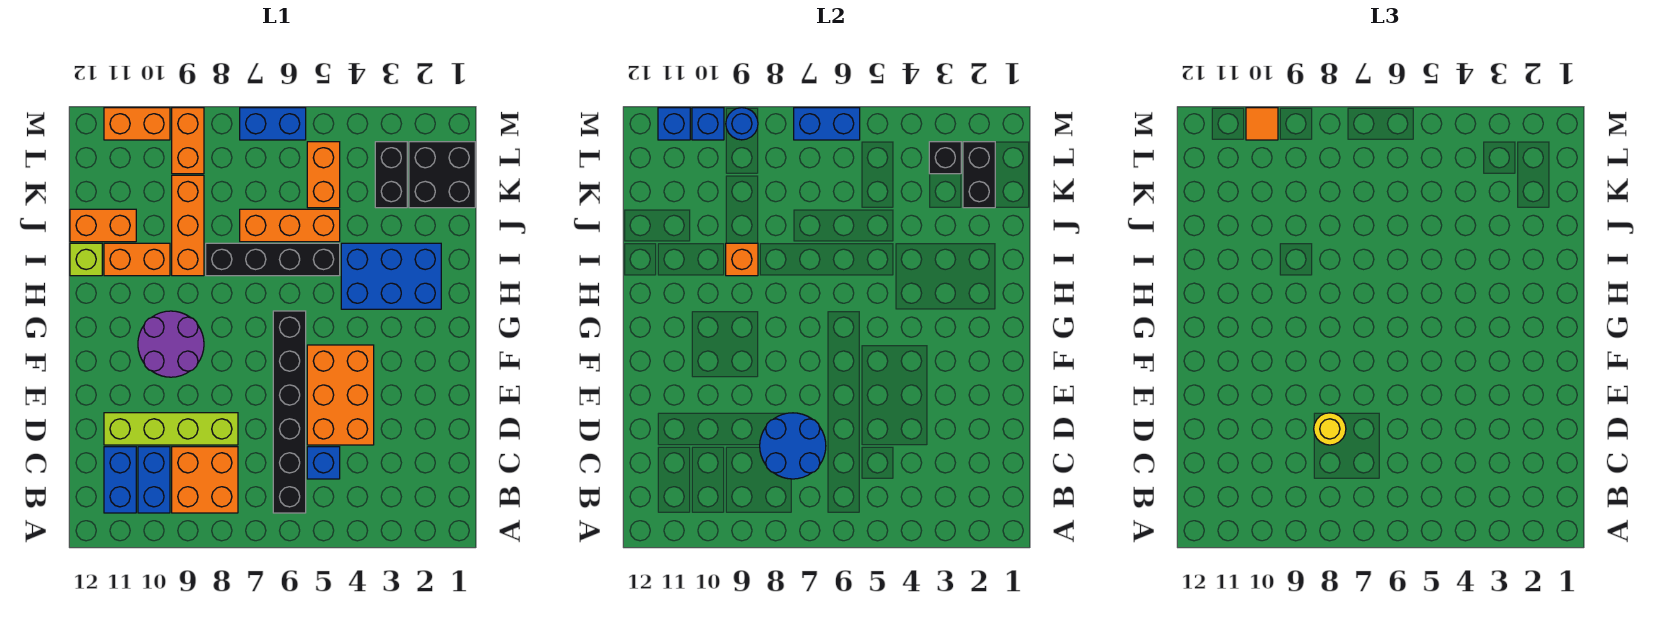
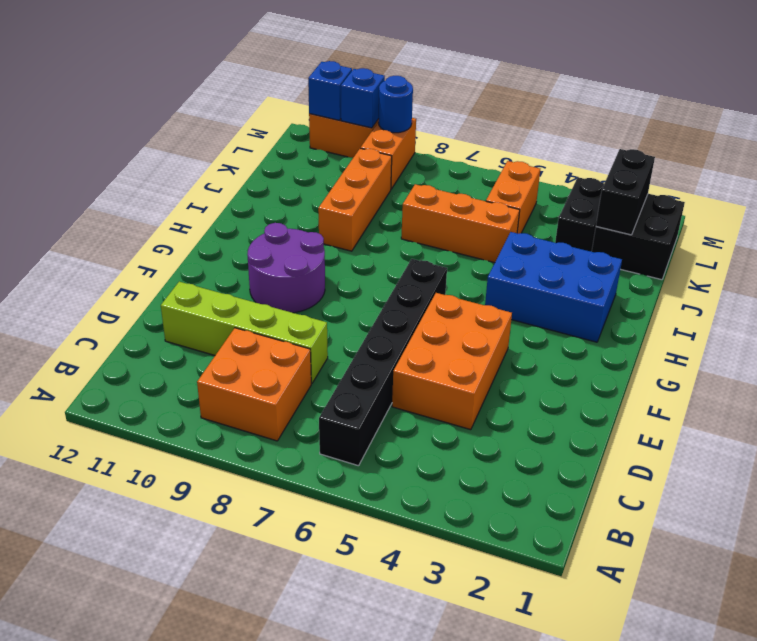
none -> blue 1x2 brick [138,447,170,513]
none -> blue 1x2 brick [104,447,136,513]
none -> blue 1x1 brick [307,447,340,479]
none -> black 1x4 brick [206,243,340,276]

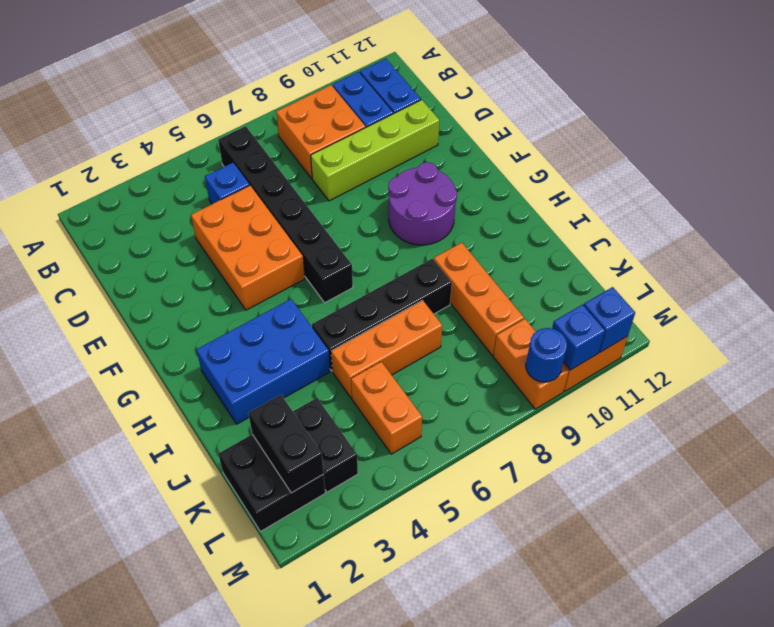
none -> orange 1x2 brick [104,243,170,276]
none -> lime 1x1 brick [70,243,102,276]
none -> orange 1x2 brick [70,209,136,242]
none -> blue 1x2 brick [240,108,306,140]

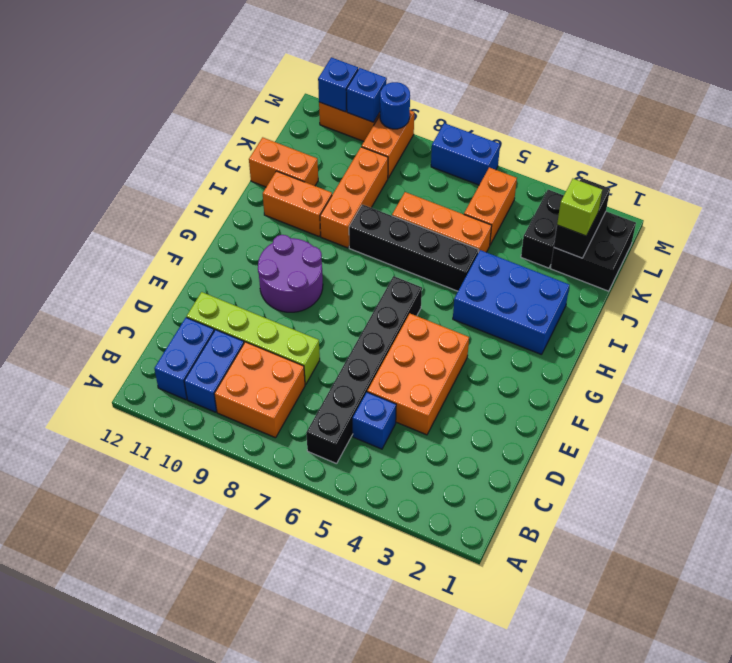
lime 1x1 brick [557,179,602,236] -> lime 1x1 brick moved to [70,243,102,276]
none -> blue 2x2 round brick [760,413,826,479]
none -> orange 1x1 brick [726,243,758,276]
none -> black 1x1 brick [929,142,961,174]
none -> blue 1x2 brick [794,108,860,140]

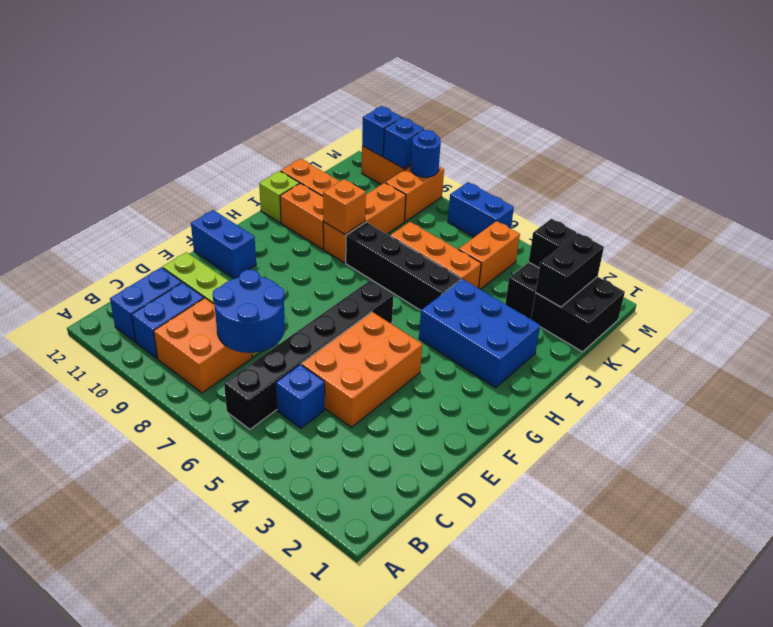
blue 1x2 brick [191,210,256,278] -> blue 1x2 brick moved to [794,108,860,140]
none -> purple 2x2 round brick [138,311,204,377]
none -> yellow 1x1 round brick [1314,413,1346,445]
none -> orange 1x1 tile [1246,108,1278,140]

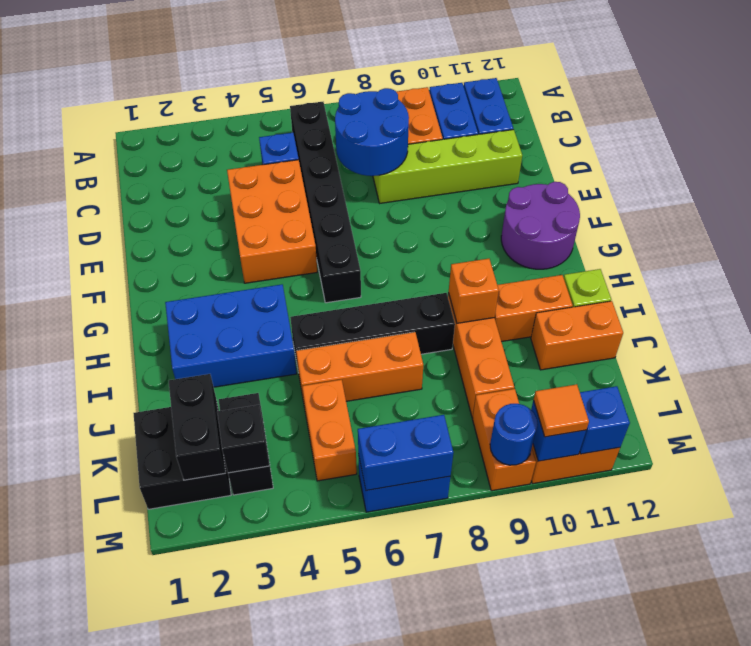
purple 2x2 round brick [501,182,580,269] -> purple 2x2 round brick moved to [138,311,204,377]
none -> yellow 1x1 round brick [1314,413,1346,445]

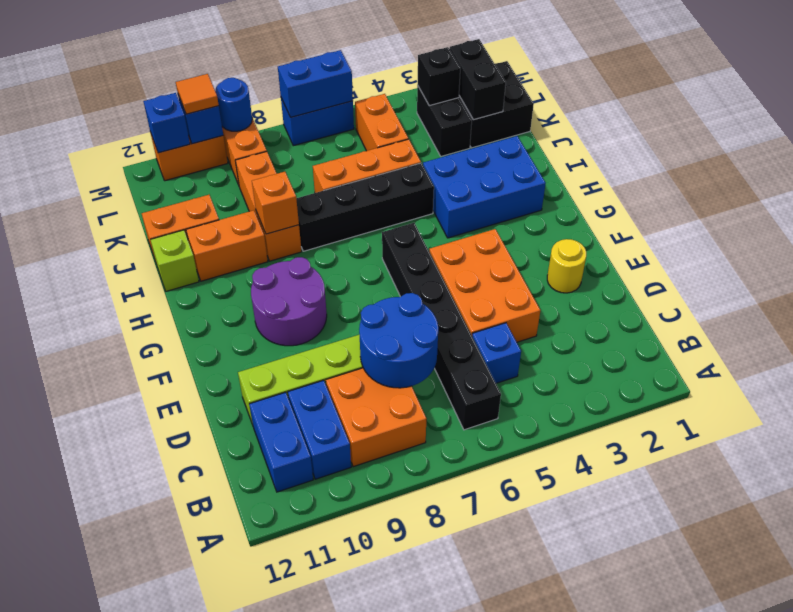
yellow 1x1 round brick [547,239,586,293] -> yellow 1x1 round brick moved to [1314,413,1346,445]

